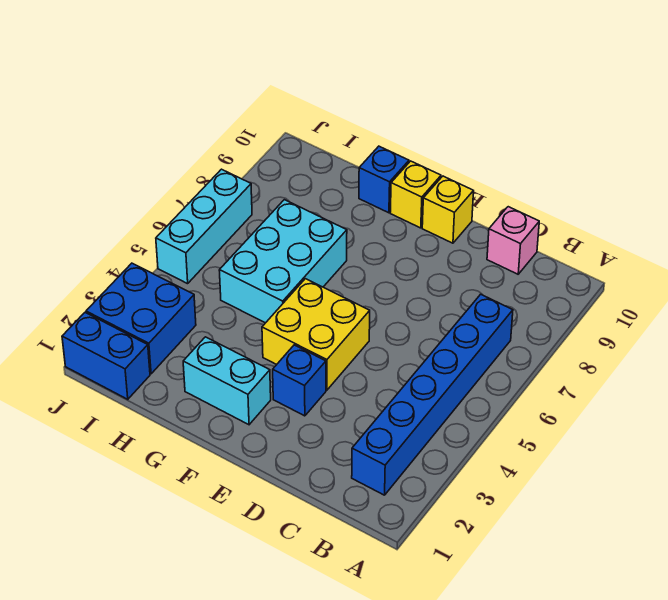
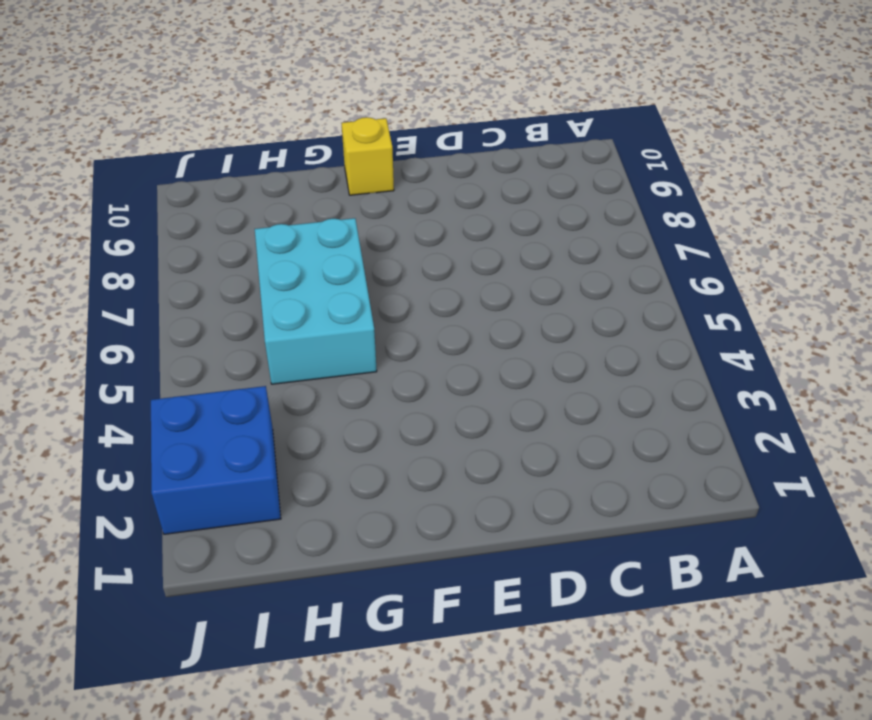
none -> blue 1x6 brick [352,294,513,495]
none -> pink 1x1 brick [487,207,539,274]
none -> blue 1x1 brick [273,345,326,416]

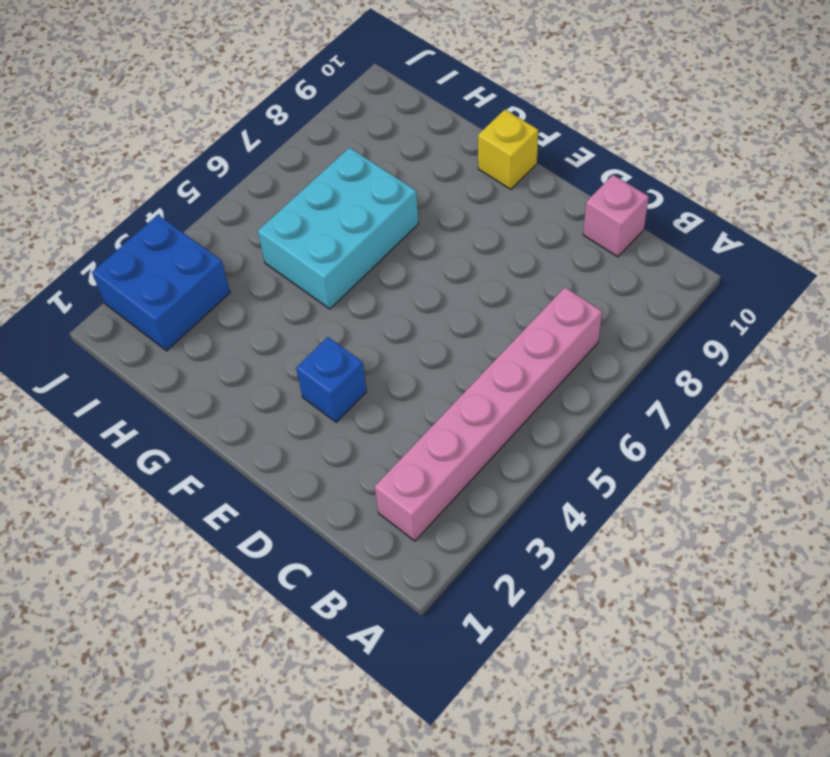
pink 1x6 brick [375,287,602,541] -> blue 1x6 brick [352,294,513,495]
none -> yellow 2x2 brick [262,279,370,390]
none -> yellow 1x1 brick [422,176,474,243]
none -> cyan 1x2 brick [183,337,271,425]

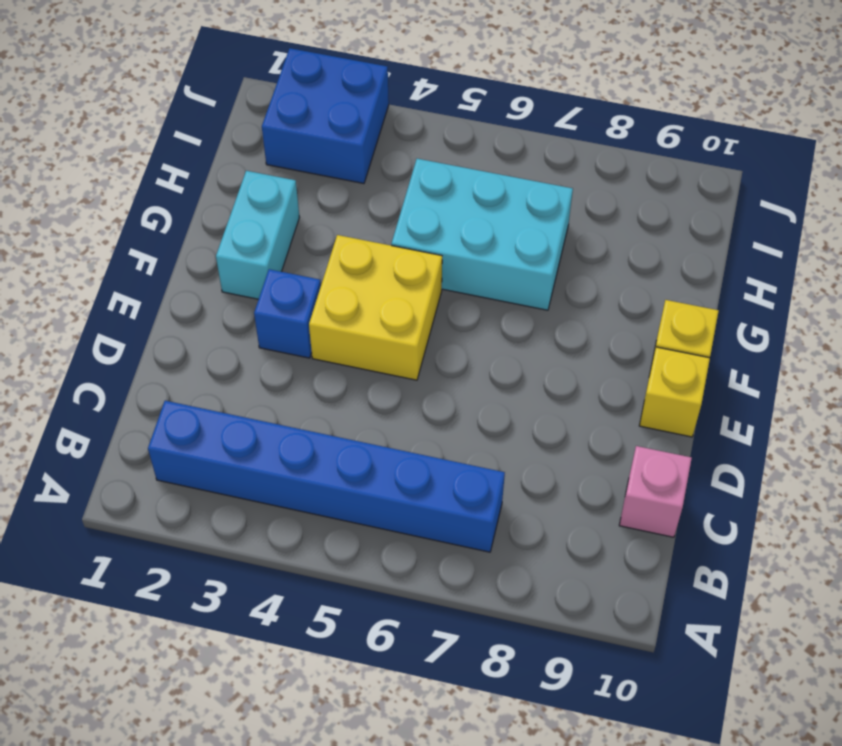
none -> blue 1x1 brick [359,146,409,213]
none -> blue 1x2 brick [62,313,150,399]
none -> cyan 1x3 brick [156,169,252,284]

